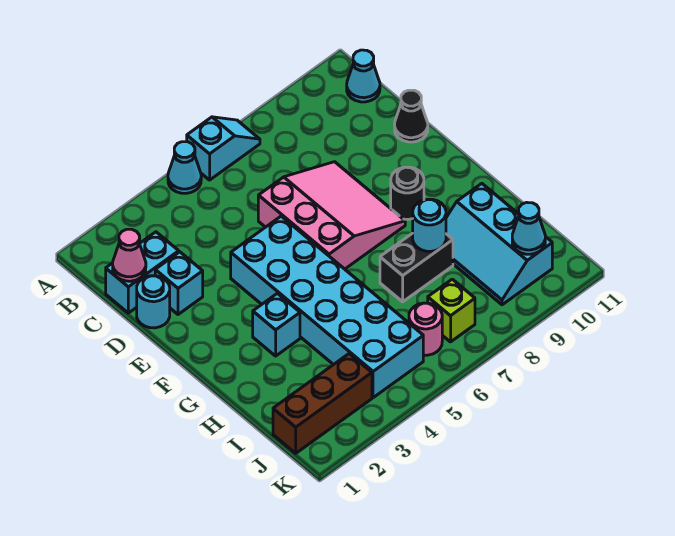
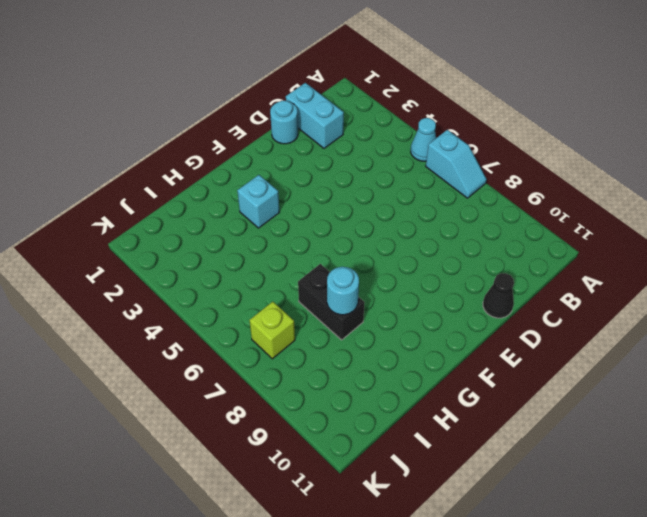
none -> cyan 1x1 cone [347,50,380,102]
none -> cyan 1x1 brick [155,252,203,314]
none -> pink 3x3 slope [258,162,405,269]

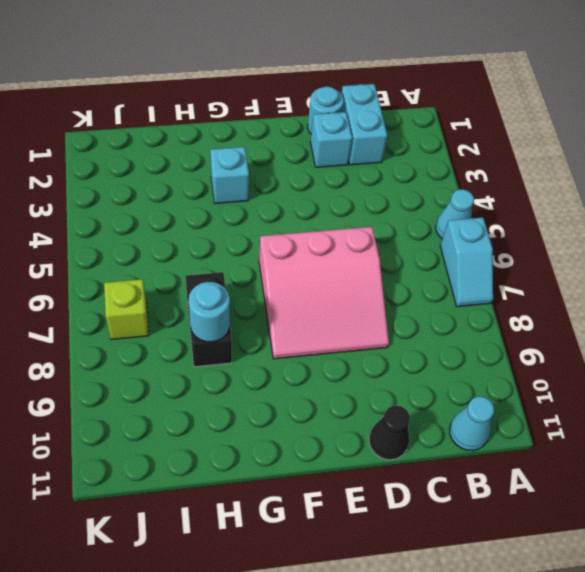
none -> cyan 2x6 brick [231,216,423,398]
none -> black 1x1 round brick [391,167,424,219]
none -> cyan 2x3 slope [446,184,552,305]

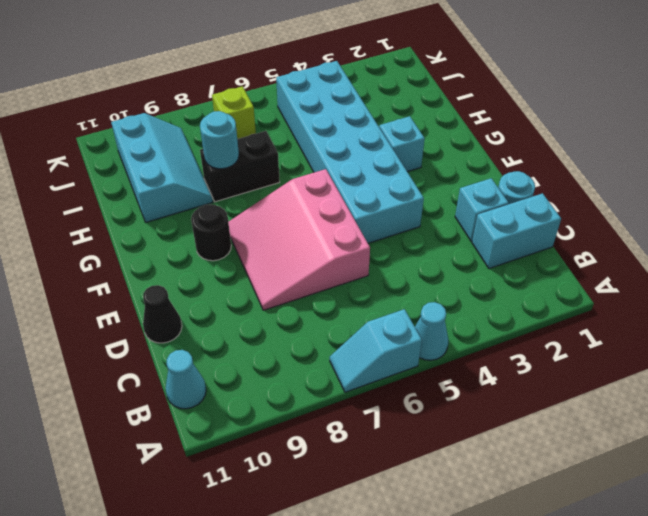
none -> brown 1x3 brick [273,354,372,453]
none -> pink 1x1 round brick [409,303,442,355]
none -> pink 1x1 cone [113,229,146,281]

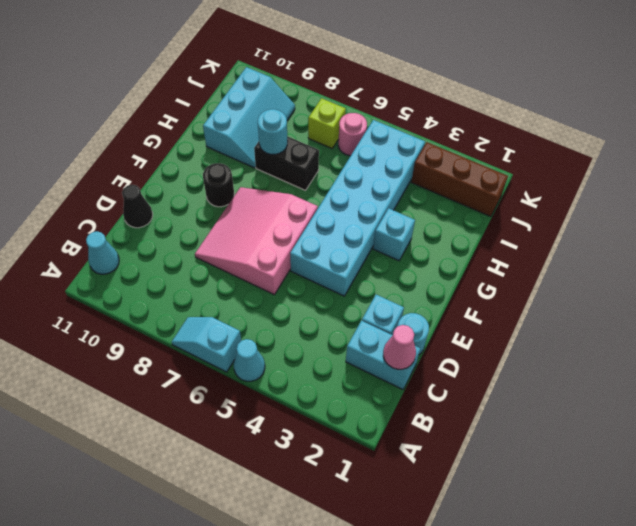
none -> cyan 1x1 cone [512,202,545,254]

